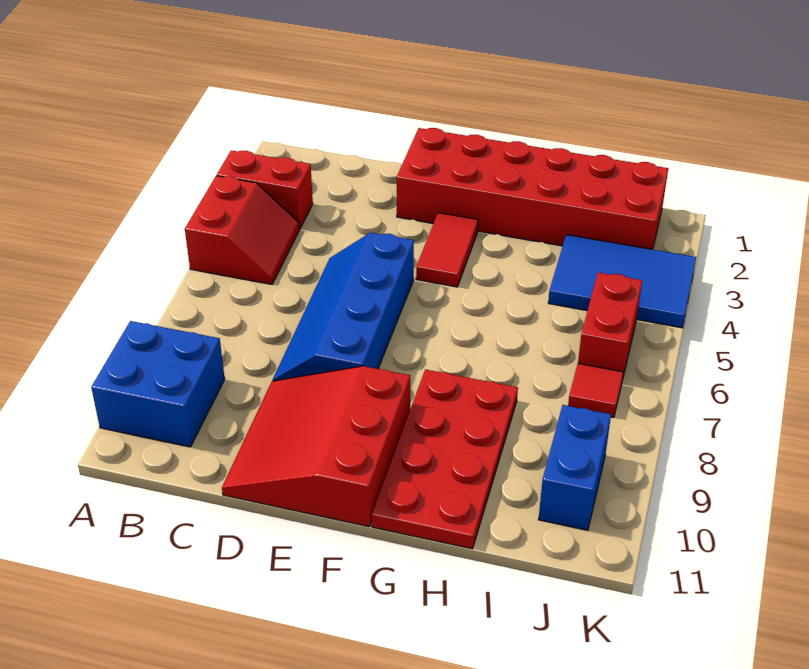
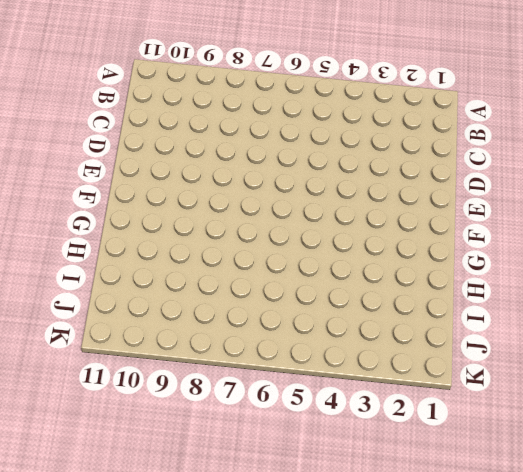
none -> red 1x2 brick [217,150,313,228]
none -> red 2x2 slope [185,176,300,284]
none -> blue 2x2 brick [91,321,225,447]

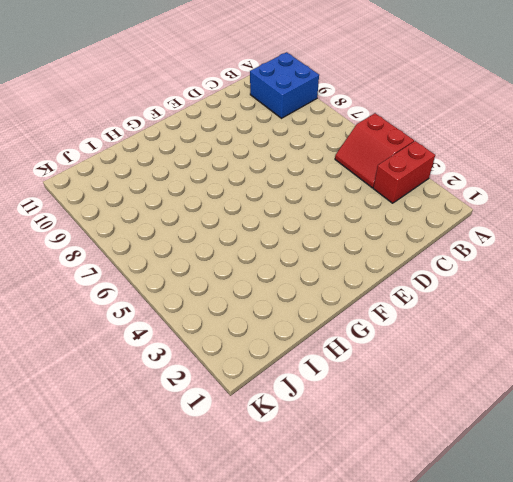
none -> blue 2x4 slope [273,233,414,381]
none -> red 3x3 slope [222,366,410,527]
none -> red 2x6 brick [397,128,668,249]

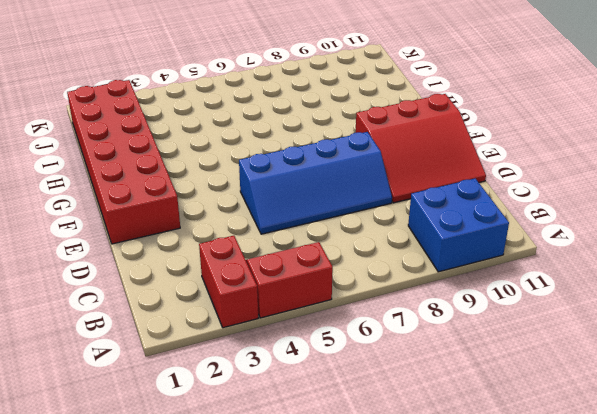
none -> red 1x2 tile [416,213,478,287]
none -> red 2x4 plate [372,369,518,549]
none -> blue 2x3 tile [548,235,696,328]

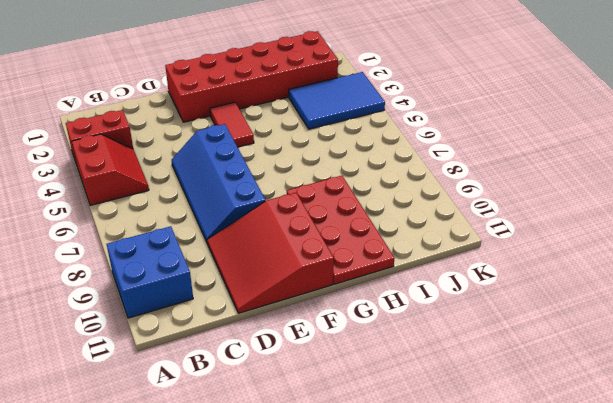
none -> red 1x2 brick [578,272,642,381]
none -> red 1x1 tile [568,363,623,418]
none -> blue 1x2 brick [539,405,611,530]

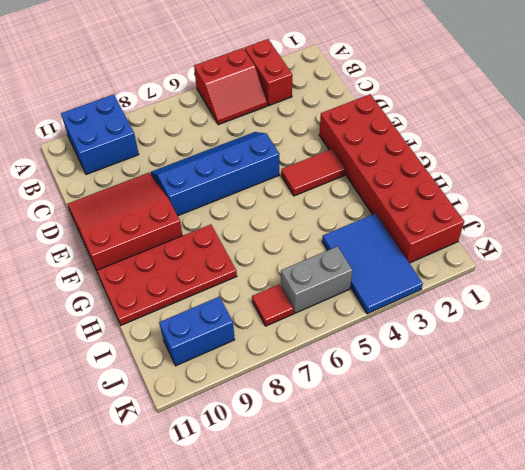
grey 1x2 brick [281,246,353,313] -> red 1x2 brick [578,272,642,381]

